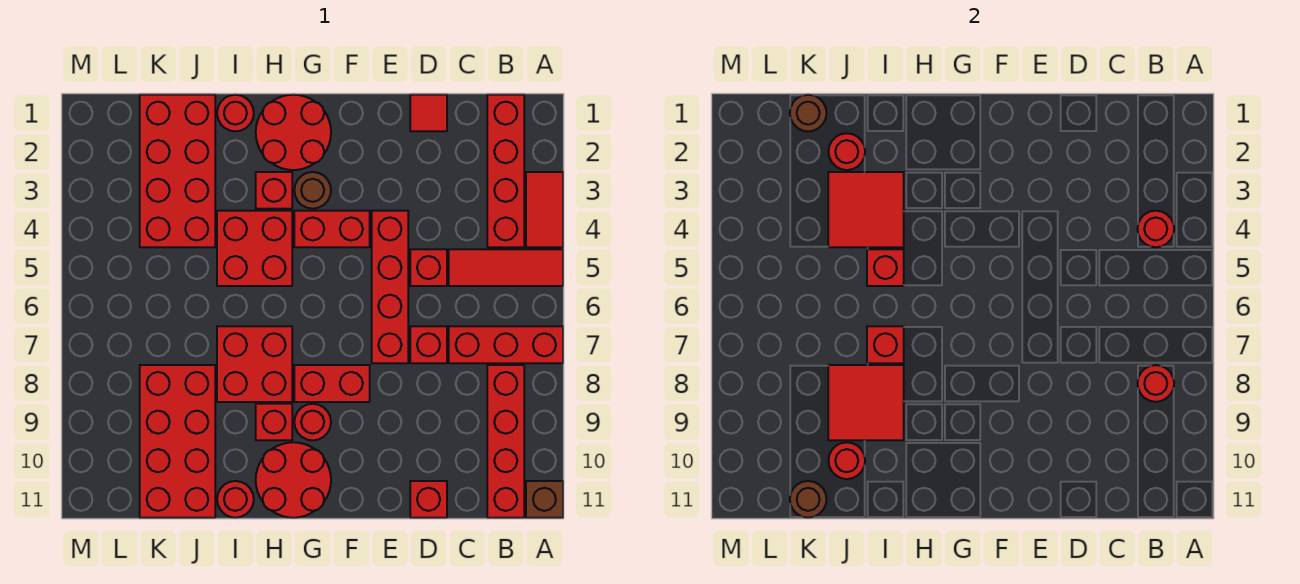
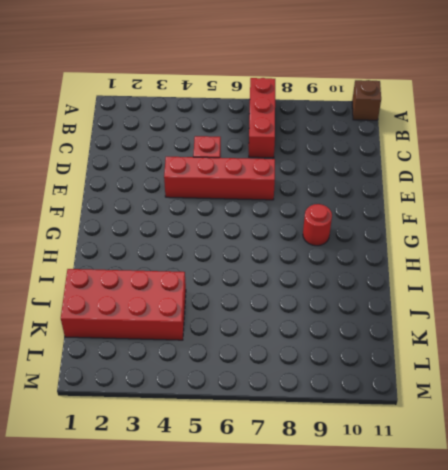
none -> red 1x2 tile [526,172,563,247]
none -> red 1x3 tile [449,249,563,286]
none -> red 1x4 brick [487,95,524,247]
none -> red 1x4 brick [487,365,524,518]

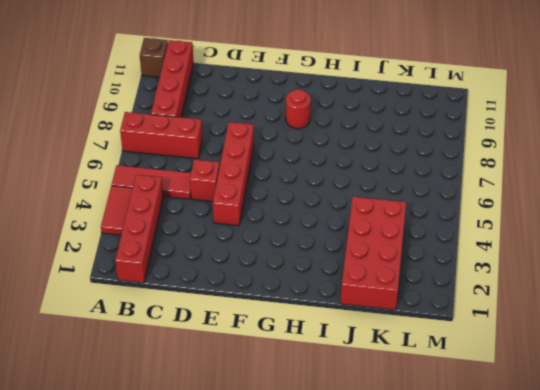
none -> red 1x1 tile [410,95,447,131]
none -> red 1x1 brick [410,326,447,363]
none -> red 1x1 brick [410,481,447,518]
none -> red 1x2 brick [294,211,370,247]

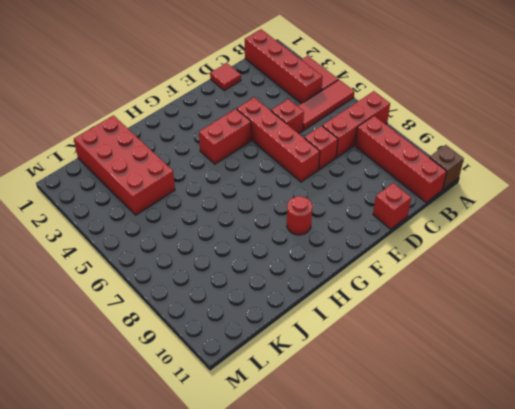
none -> red 1x2 brick [294,365,370,402]
none -> red 2x2 round brick [256,95,331,170]
none -> brown 1x1 round brick [294,172,331,209]
none -> red 2x2 round brick [256,442,331,518]

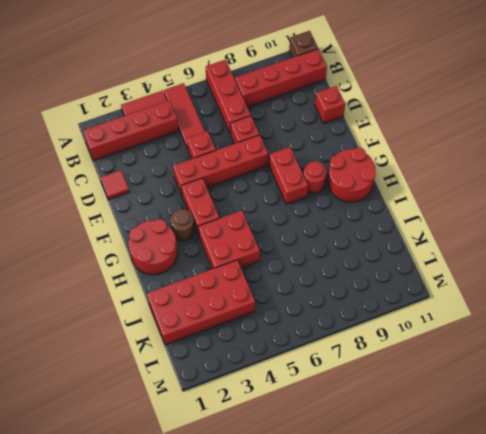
none -> red 1x1 brick [256,172,292,209]
none -> red 2x2 brick [217,326,292,402]
none -> red 1x1 brick [256,404,292,440]
none -> red 1x1 round brick [217,95,254,131]

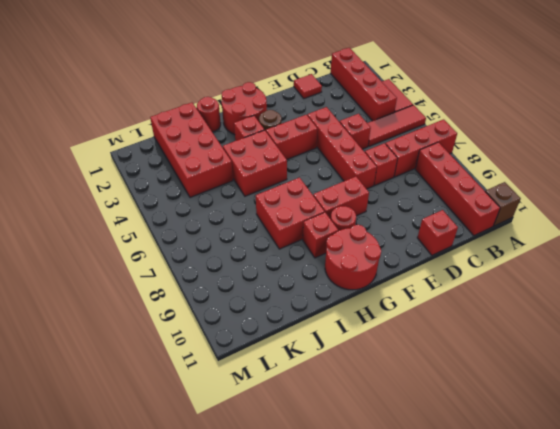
none -> red 1x1 round brick [217,481,254,518]
none -> red 2x4 brick [140,365,215,518]
none -> red 1x1 round brick [1138,211,1174,247]
none -> red 1x1 round brick [1137,365,1174,402]

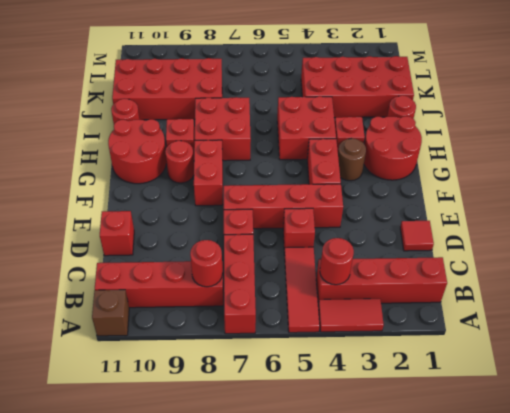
none -> red 2x2 tile [828,172,904,247]
none -> red 1x1 brick [867,249,904,286]
none -> red 1x1 brick [867,326,904,363]
none -> red 2x2 tile [828,365,904,440]

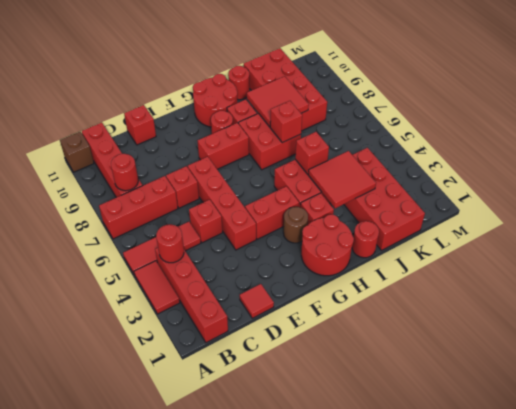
none -> red 1x1 round brick [828,133,865,170]
none -> red 1x1 round brick [828,442,865,479]
none -> brown 1x1 round brick [790,95,827,131]
none -> brown 1x1 round brick [790,481,827,518]

